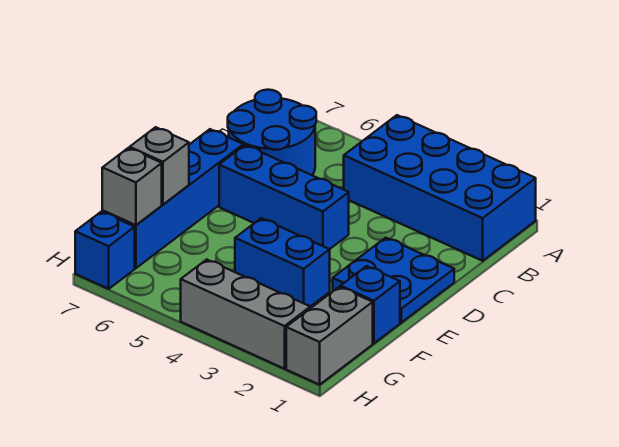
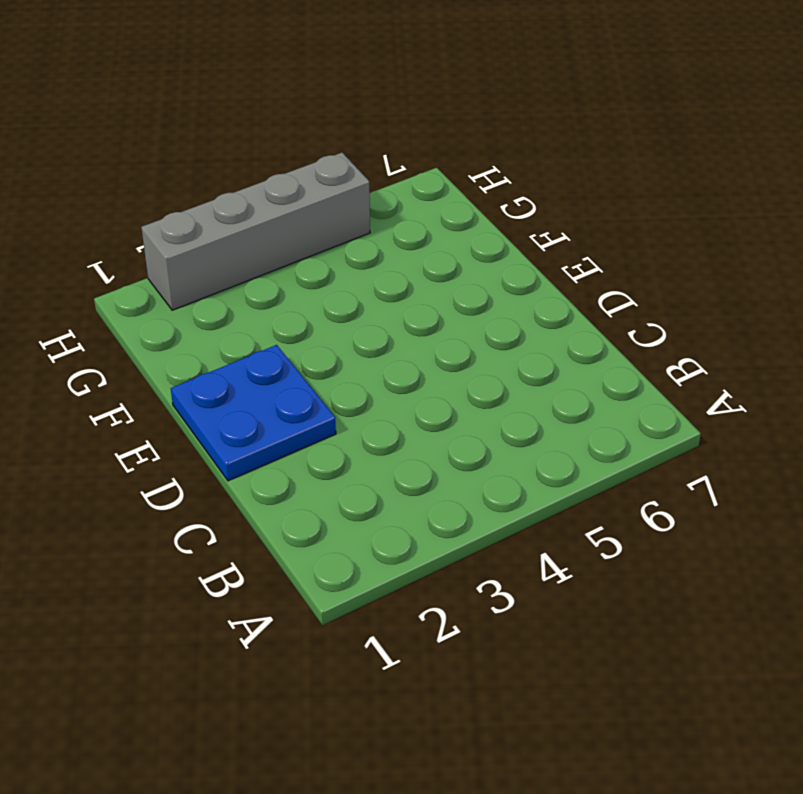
grey 1x4 brick [141,153,370,310] -> grey 1x3 brick [181,260,310,369]
none -> blue 2x4 brick [344,115,536,261]
none -> blue 2x2 round brick [228,90,316,175]
none -> blue 1x3 brick [219,145,349,249]

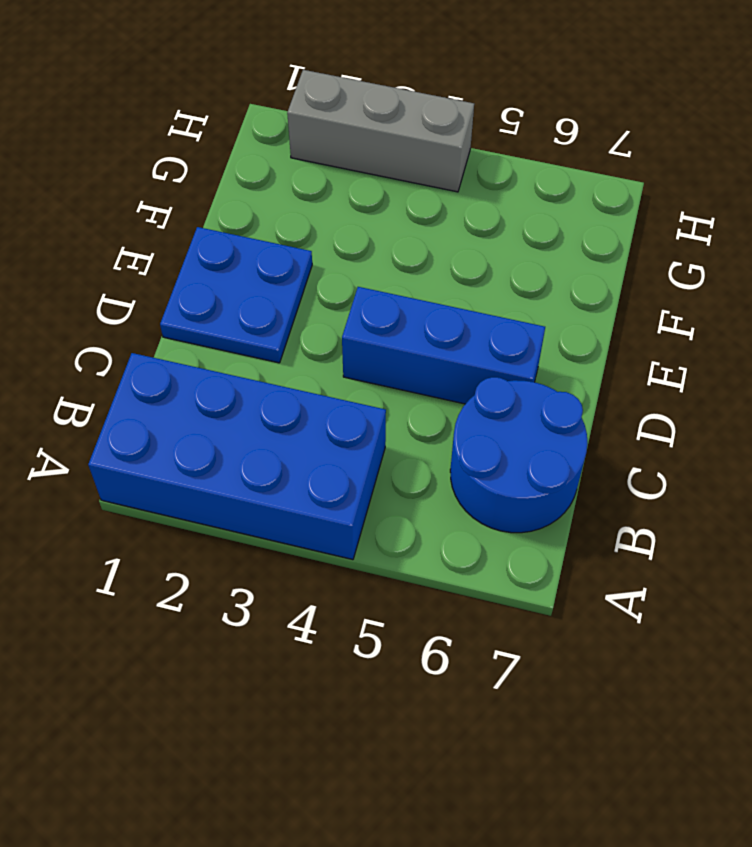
none -> blue 1x4 brick [102,129,243,268]
none -> blue 1x1 brick [341,266,400,343]
none -> blue 1x2 brick [235,218,330,307]

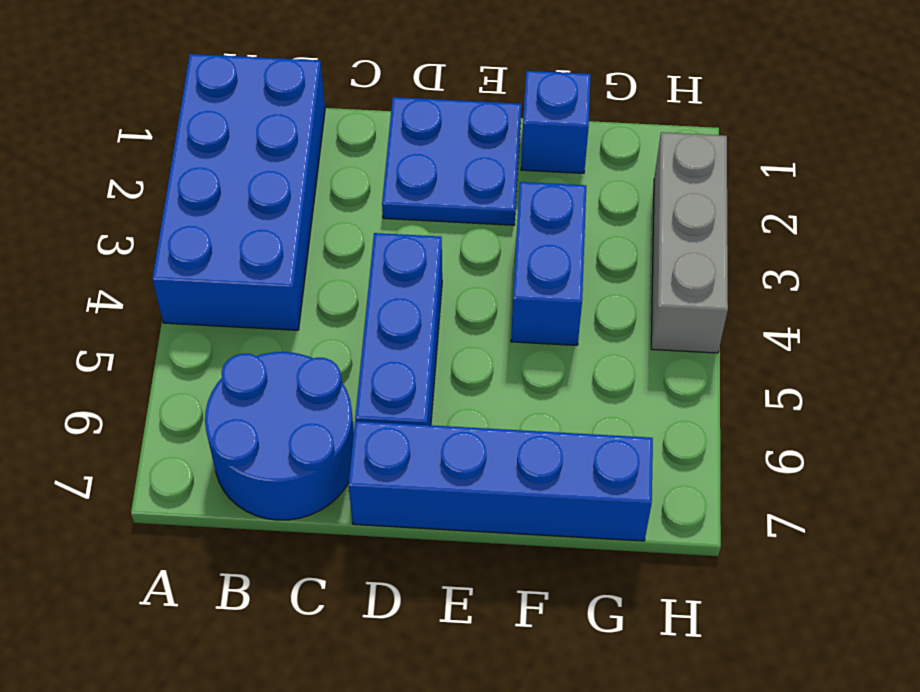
none -> grey 1x2 brick [286,287,373,385]
none -> blue 1x1 brick [75,212,135,289]
none -> grey 1x1 brick [130,127,189,204]

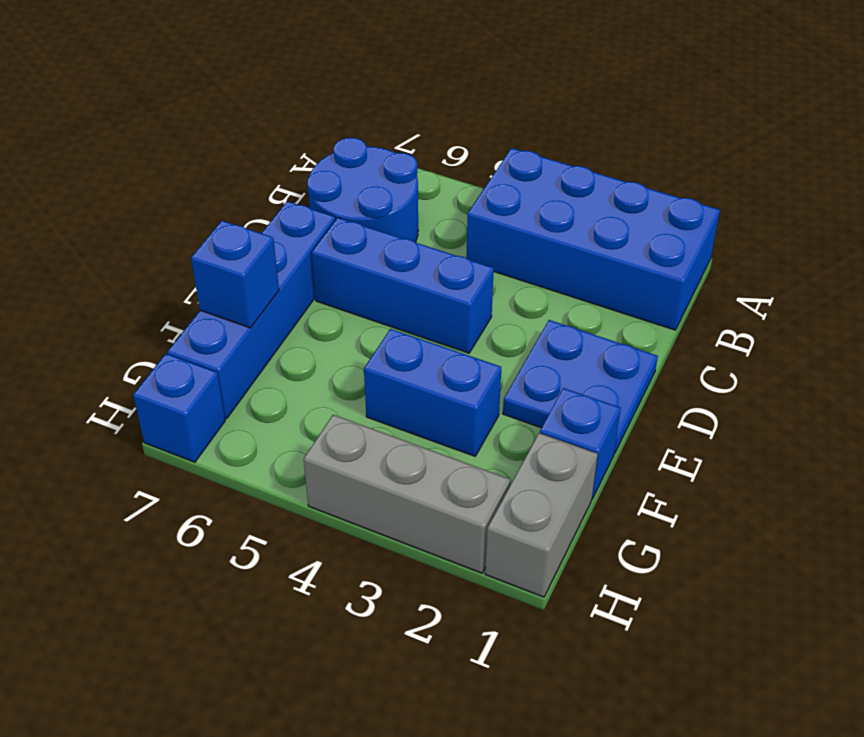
blue 1x1 brick [191,221,279,328] -> grey 1x1 brick [130,127,189,204]
none -> grey 1x1 brick [102,148,162,225]

